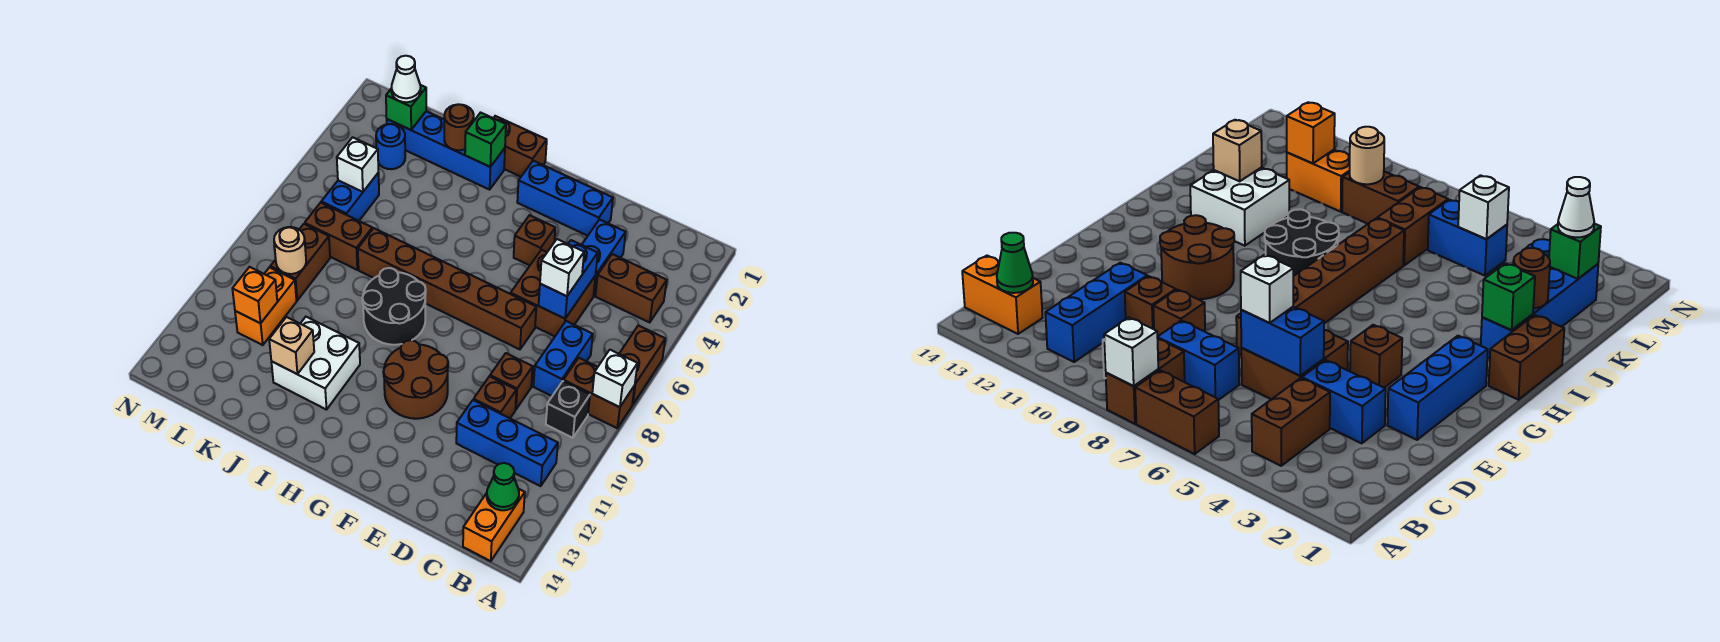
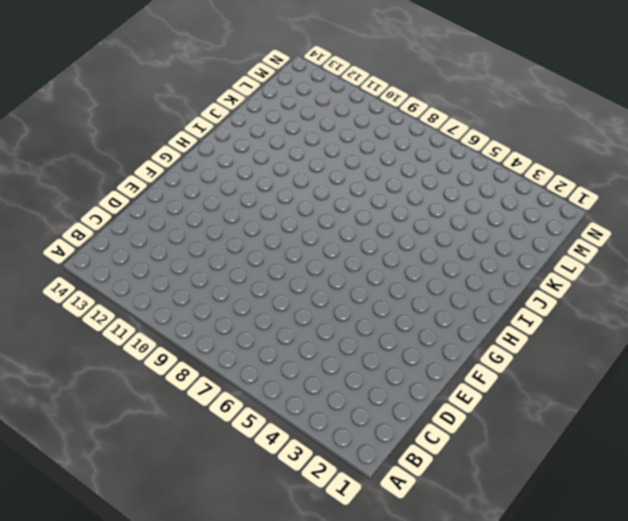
none -> brown 1x2 brick [619,325,665,405]
none -> brown 1x2 brick [563,358,635,428]
none -> brown 1x2 brick [595,254,667,322]
none -> black 1x1 brick [546,381,590,438]

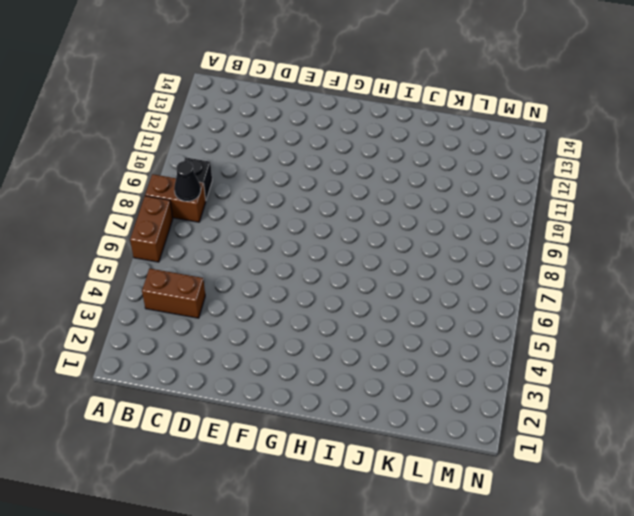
black 1x1 cone [174,161,201,201] -> none
none -> blue 1x3 brick [456,400,558,486]
none -> orange 1x2 brick [463,489,525,561]
none -> blue 1x2 brick [533,321,593,396]
none -> blue 1x2 brick [582,220,626,295]

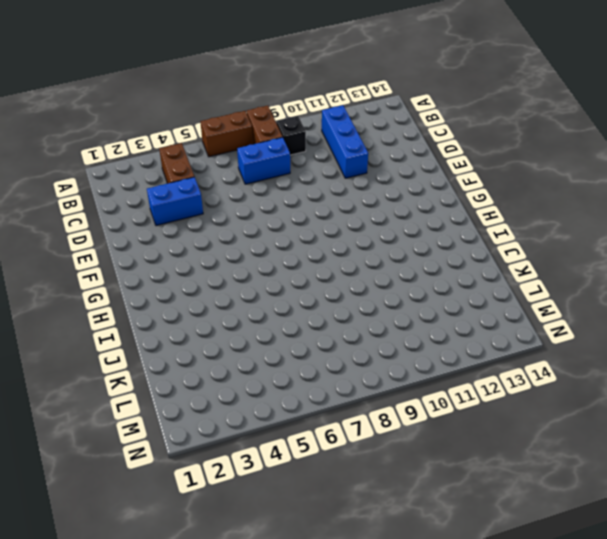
none -> orange 1x2 brick [463,489,525,561]
none -> brown 2x2 brick [511,250,595,336]
none -> brown 1x1 brick [490,353,533,409]
none -> brown 1x1 brick [474,376,516,418]

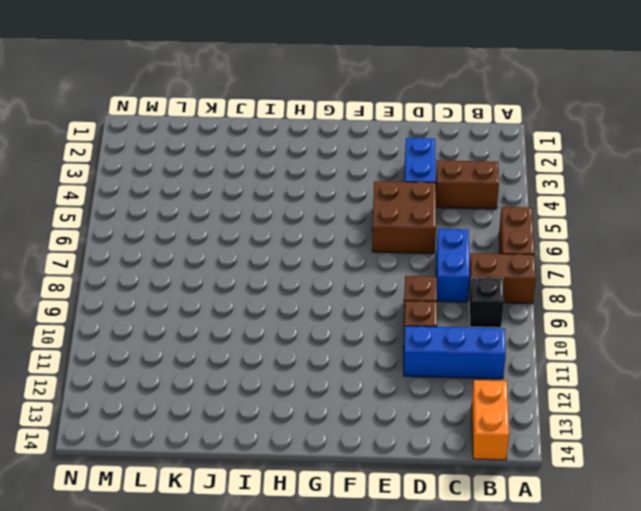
none -> blue 1x3 brick [517,161,613,236]
none -> brown 1x6 brick [358,228,536,349]
none -> brown 1x1 brick [514,215,555,265]
none -> brown 2x2 round brick [383,340,448,419]

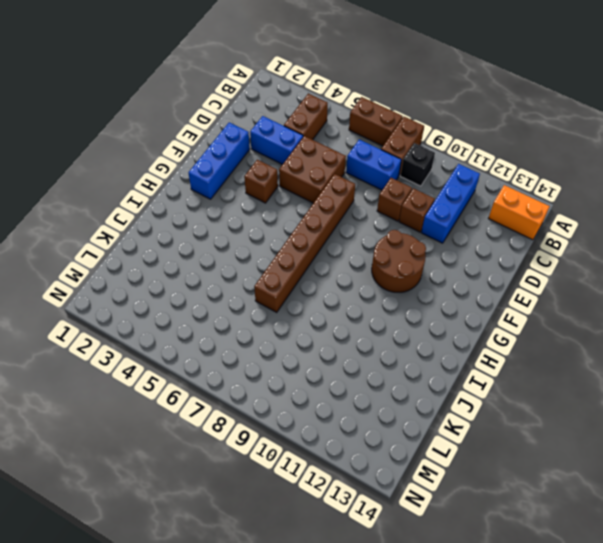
none -> brown 1x2 brick [494,116,547,177]
none -> black 2x2 round brick [362,268,426,345]
none -> blue 1x4 brick [387,111,505,190]
none -> white 2x2 brick [271,317,360,410]

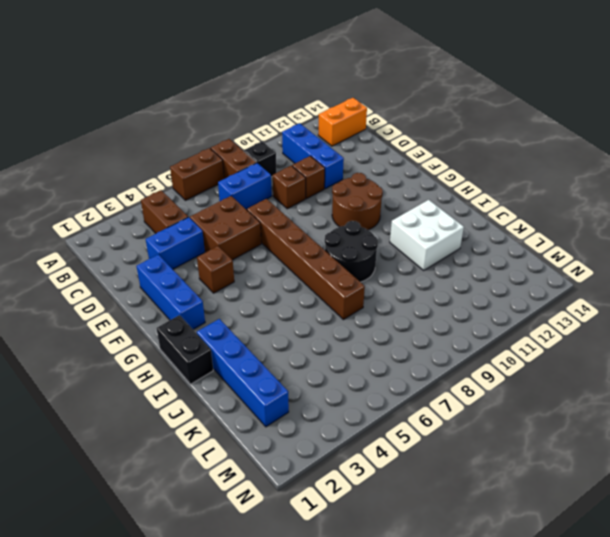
black 1x2 brick [157,315,213,384] -> brown 1x2 brick [494,116,547,177]
none -> brown 1x2 brick [305,203,372,270]
none -> blue 1x1 round brick [376,124,405,169]
none -> blue 1x2 brick [321,173,379,221]
none -> brown 1x2 brick [270,224,330,300]

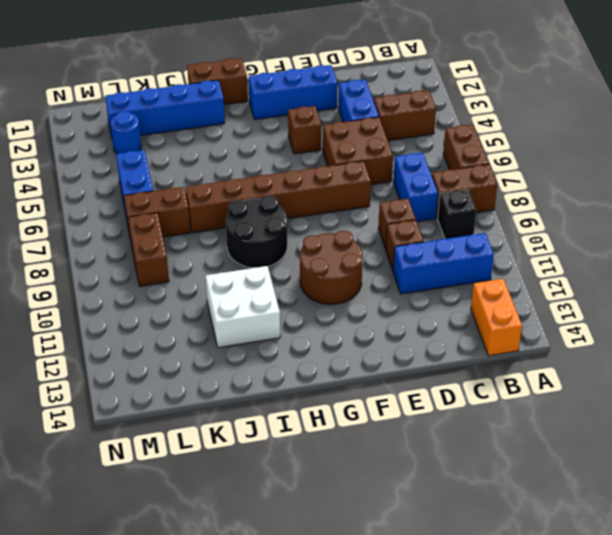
none -> orange 1x2 brick [235,267,297,345]
none -> white 1x1 brick [592,350,637,407]
none -> green 1x1 cone [487,463,519,510]
none -> blue 1x2 brick [539,240,598,319]

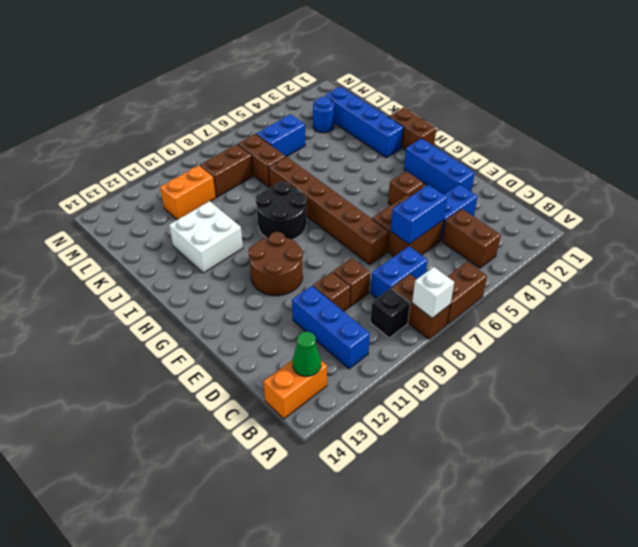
none -> green 1x1 brick [465,113,506,167]
none -> brown 1x1 round brick [444,104,474,150]
none -> tan 1x1 brick [269,317,314,374]
none -> green 1x1 brick [386,85,426,130]

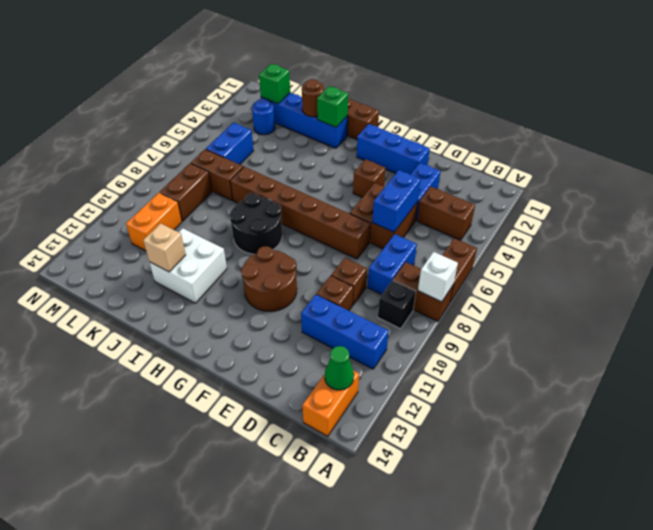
none -> white 1x1 brick [337,137,378,192]
none -> tan 1x1 round brick [274,227,306,274]
none -> orange 1x1 brick [232,267,277,323]
none -> white 1x1 brick [540,239,584,296]

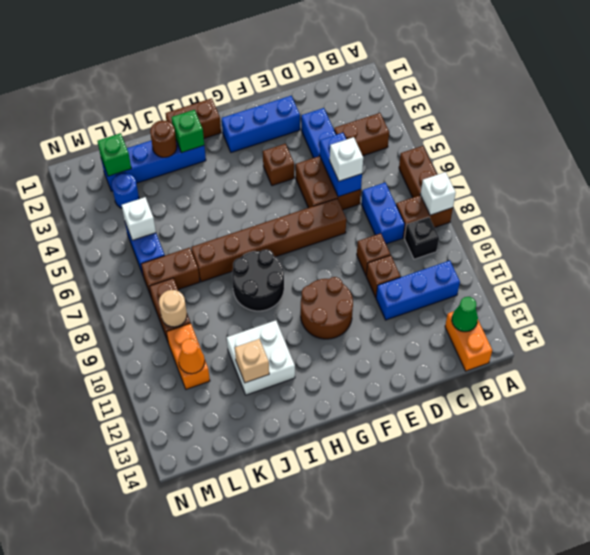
orange 1x1 cone [178,339,205,374] -> orange 1x1 brick [232,267,277,323]
none -> white 1x1 cone [391,56,421,102]

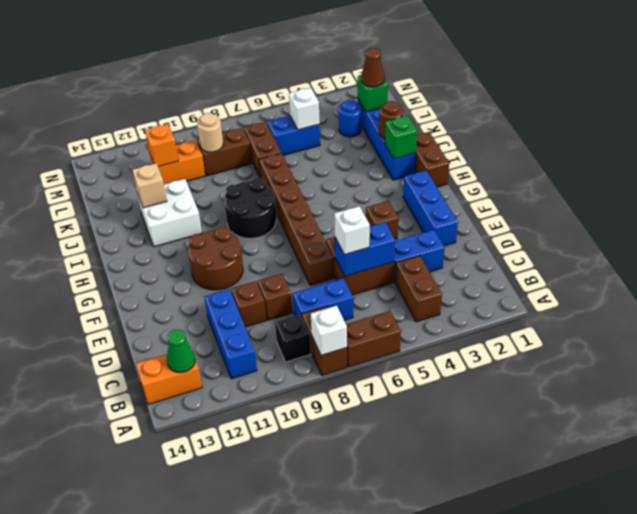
brown 1x1 cone [361,48,385,87] -> white 1x1 cone [391,56,421,102]

